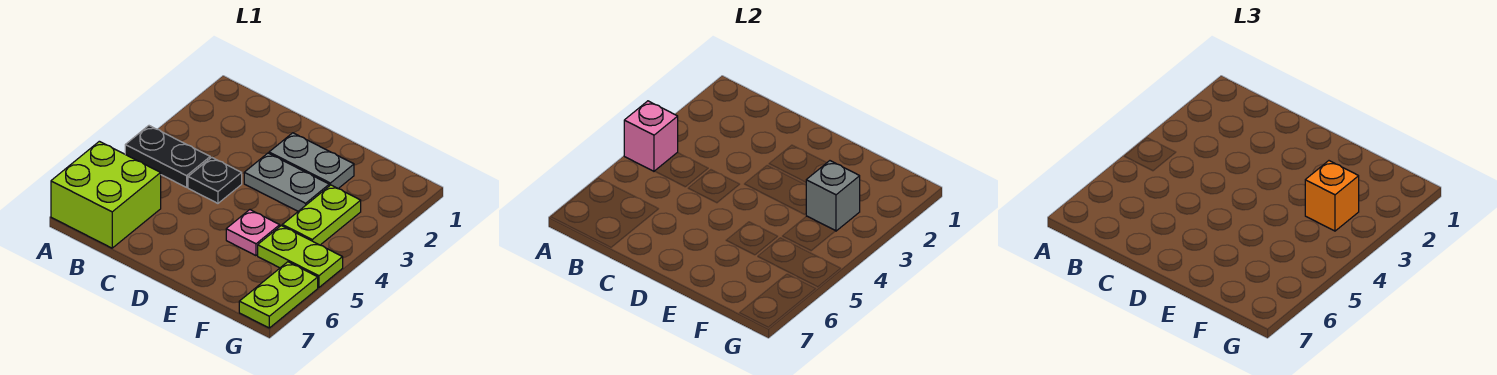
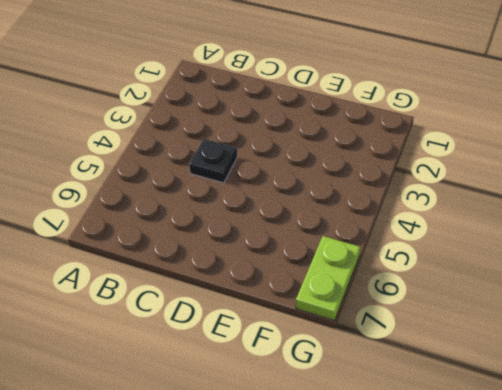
none -> black 1x2 plate [125,126,210,187]
none -> lime 2x2 brick [51,141,161,248]
none -> grey 1x2 plate [269,133,354,189]

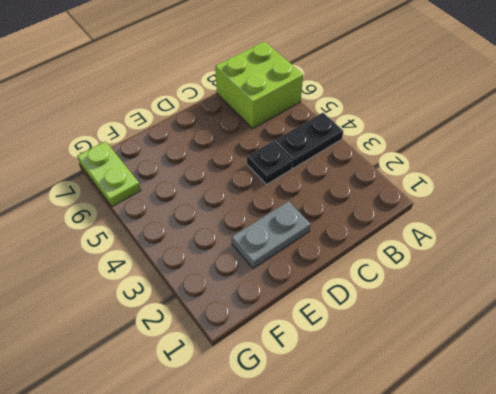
none -> grey 1x2 plate [244,153,329,211]
none -> pink 1x1 plate [226,210,280,256]
none -> lime 1x2 plate [282,185,361,245]

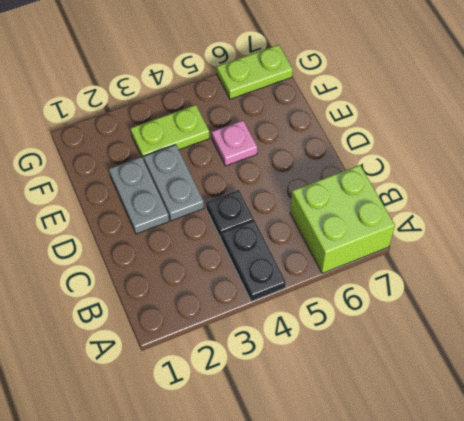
none -> lime 1x2 plate [258,226,343,288]
none -> pink 1x1 brick [624,101,678,171]
none -> grey 1x1 brick [806,161,860,231]

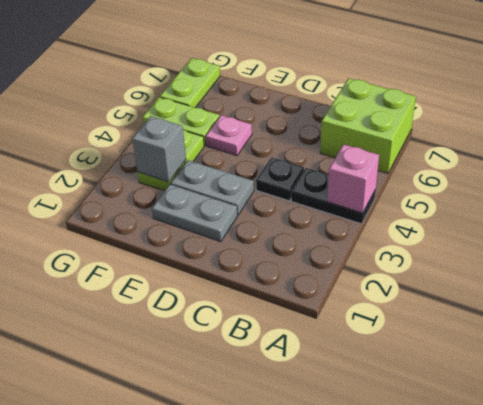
none -> orange 1x1 brick [1305,161,1359,231]

